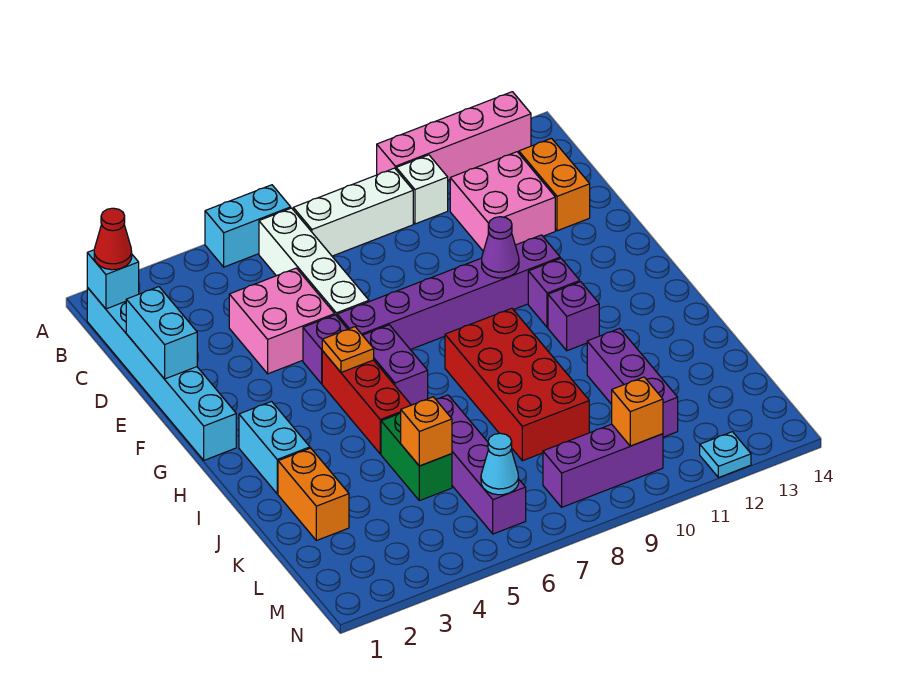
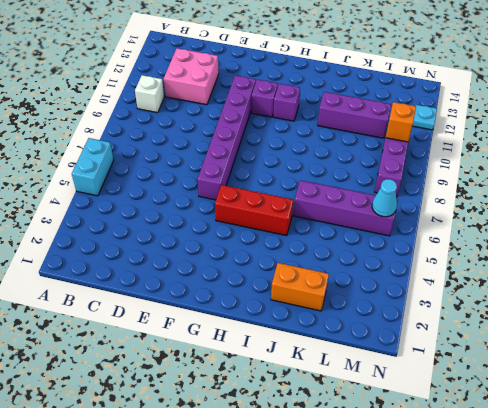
none -> pink 1x4 brick [377,92,531,180]
none -> cyan 1x6 brick [87,288,236,460]
none -> white 1x4 brick [259,208,369,316]
none -> white 1x3 brick [293,168,413,256]

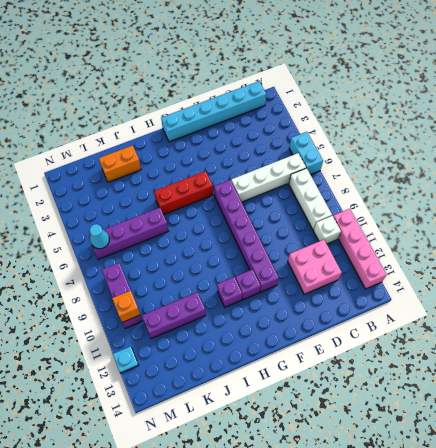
none -> orange 1x2 brick [519,138,590,231]
none -> pink 2x2 brick [229,268,335,374]
none -> purple 1x1 brick [303,315,347,384]
none -> purple 1x2 brick [363,325,428,405]

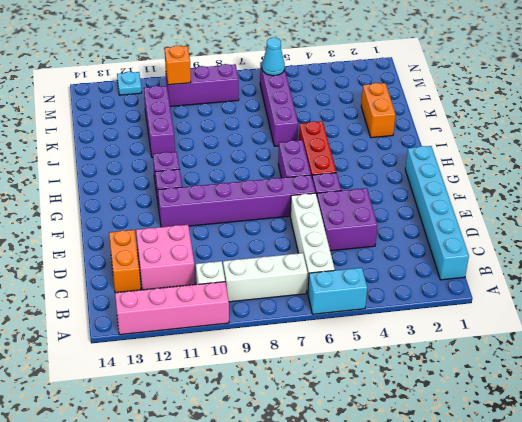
purple 2x2 brick [317,188,377,251] -> pink 2x2 brick [229,268,335,374]
none -> cyan 1x2 brick [239,402,310,494]
none -> red 2x4 brick [445,308,589,461]
none -> green 1x2 brick [381,413,452,501]
none -> cyan 1x1 brick [87,250,139,309]

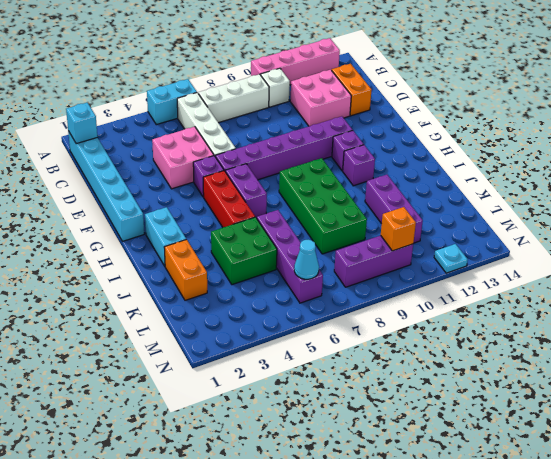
green 2x4 brick [279,158,367,254] -> red 2x4 brick [445,308,589,461]
green 2x2 brick [211,217,277,285] -> green 1x2 brick [381,413,452,501]
none -> cyan 1x2 brick [126,287,197,379]
none -> purple 1x1 cone [482,217,519,278]
none -> orange 1x1 plate [322,327,374,372]
none -> orange 1x1 brick [401,397,452,466]

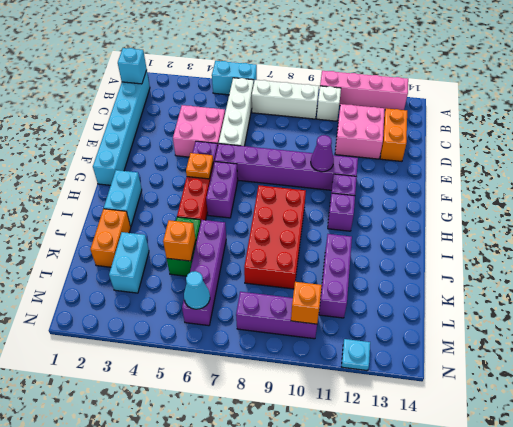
cyan 1x2 brick [109,232,149,293] -> cyan 1x2 brick moved to [126,287,197,379]
none -> red 1x1 cone [94,208,132,270]

